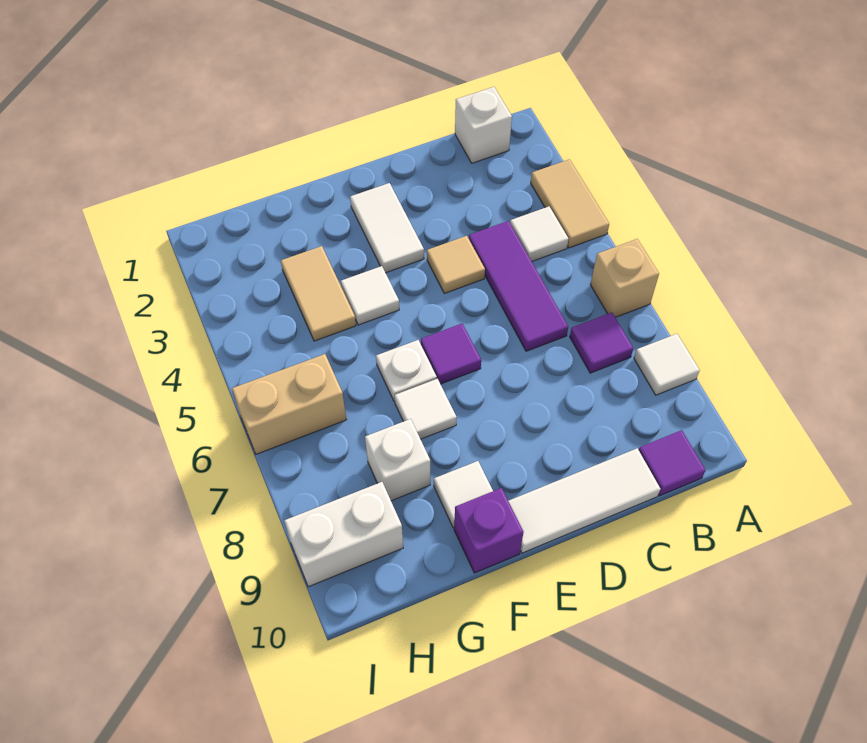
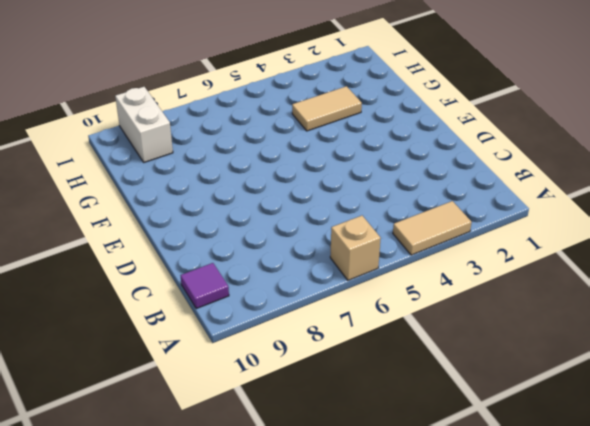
none -> white 1x1 tile [634,334,700,395]
none -> white 1x1 brick [455,87,512,163]
none -> white 1x1 tile [510,206,568,261]

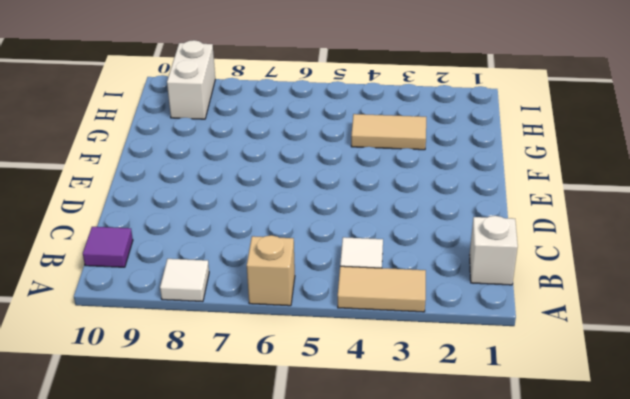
none -> purple 1x1 tile [570,312,633,373]
none -> purple 1x3 tile [469,221,568,351]
none -> white 1x3 tile [509,448,660,553]

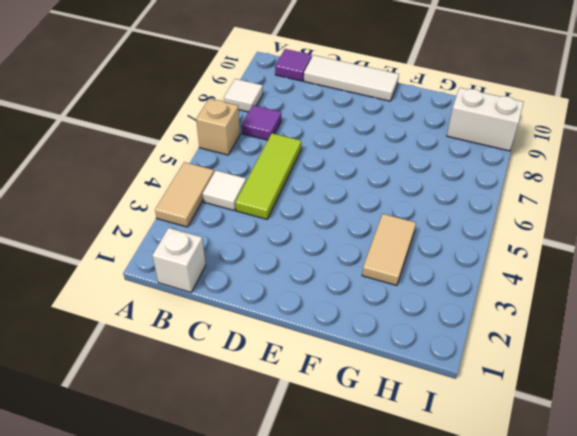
lime 1x3 tile [235,133,301,219] -> purple 1x3 tile [469,221,568,351]
none -> tan 1x1 tile [427,236,485,293]
none -> white 1x2 tile [350,183,424,273]
none -> purple 1x1 tile [421,324,481,384]

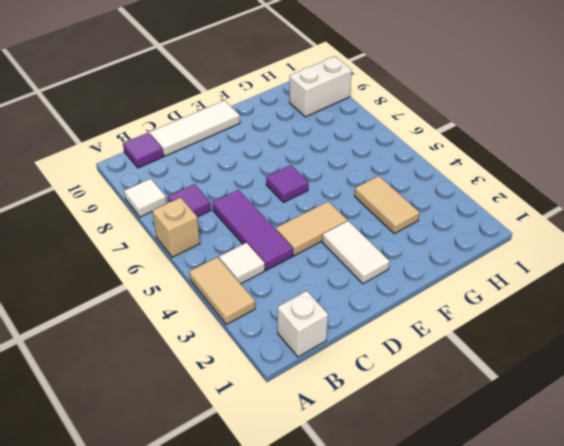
tan 1x2 tile [276,201,347,256] -> tan 1x1 tile [427,236,485,293]
none -> white 1x1 tile [341,266,399,325]
none -> white 1x1 plate [376,340,437,402]
none -> white 1x1 tile [394,379,457,439]

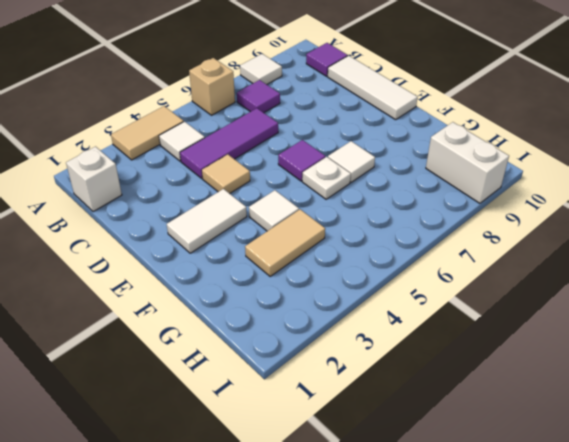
none -> white 1x1 tile [434,461,493,528]
none -> purple 1x1 brick [454,488,524,573]
none -> white 1x1 brick [365,419,430,501]

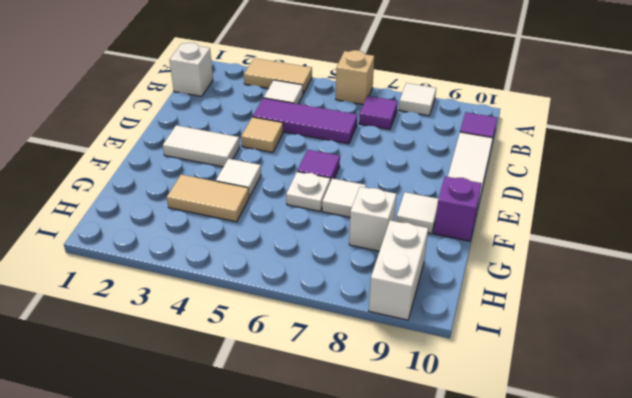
none -> tan 1x2 brick [232,354,346,454]

